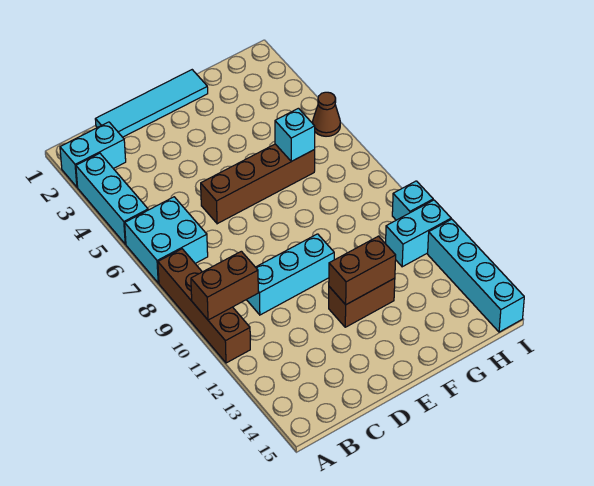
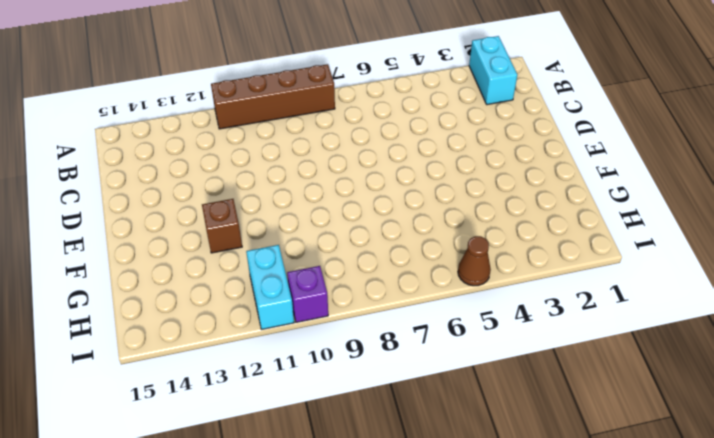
brown 1x1 brick [202,199,242,253] -> brown 1x2 brick [329,278,395,327]
purple 1x1 brick [287,266,328,322] -> cyan 1x1 brick [392,181,433,220]
none -> cyan 1x3 brick [76,153,148,244]
none -> cyan 2x2 brick [125,197,208,283]
none -> cyan 1x4 tile [95,70,208,137]

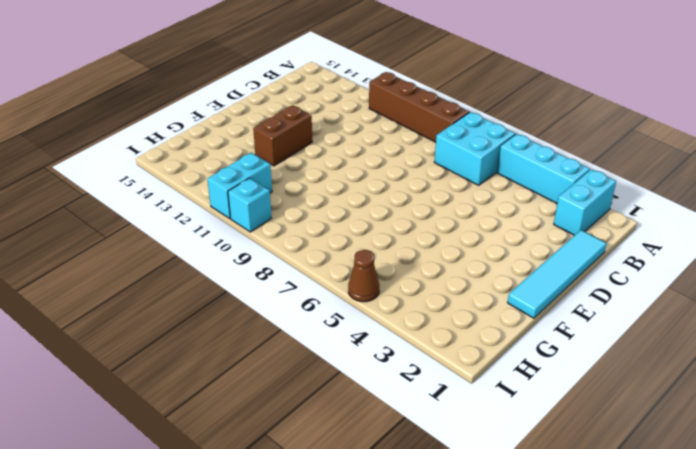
none -> cyan 1x3 brick [247,234,334,315]
none -> brown 1x4 brick [201,144,315,224]
none -> cyan 1x4 brick [428,219,524,332]

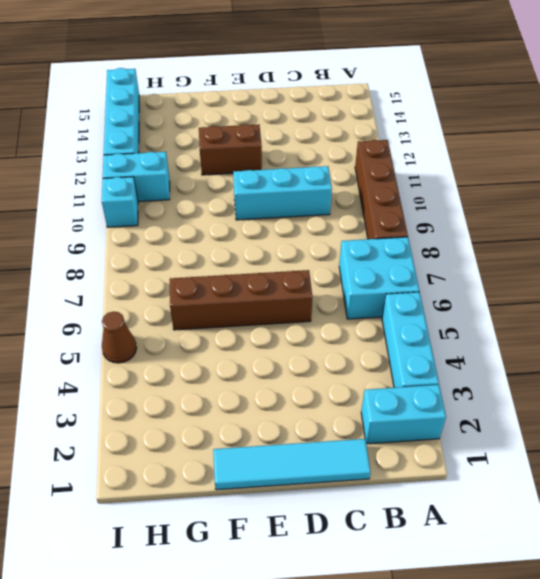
none -> brown 1x2 brick [191,251,258,320]
none -> brown 1x2 brick [329,236,396,305]
none -> cyan 1x1 brick [275,108,315,161]

